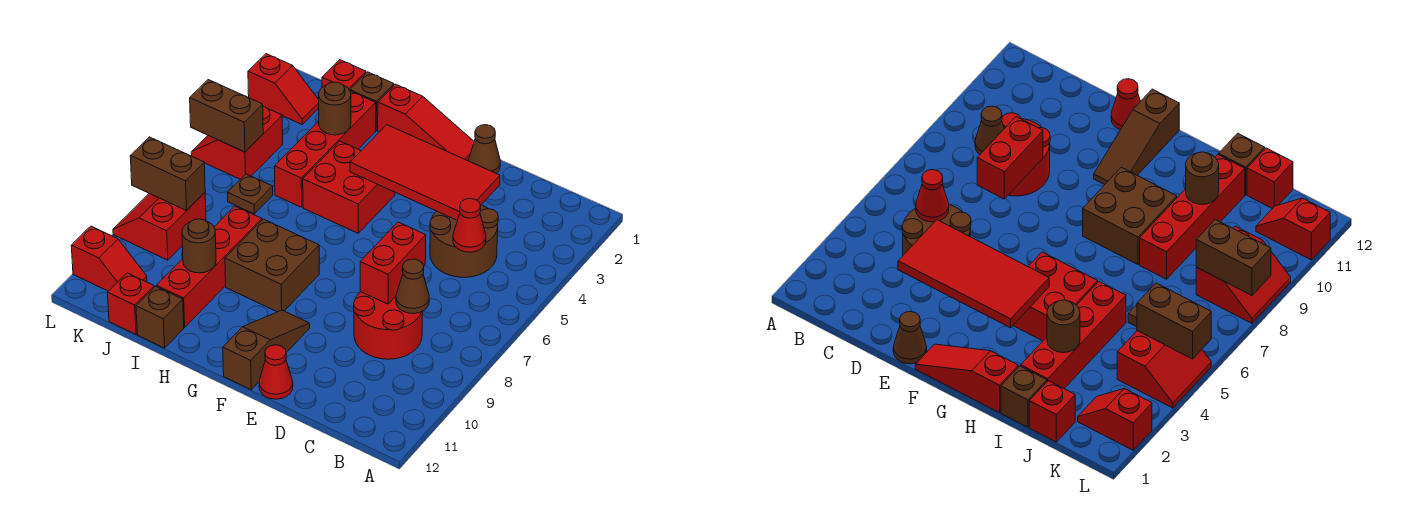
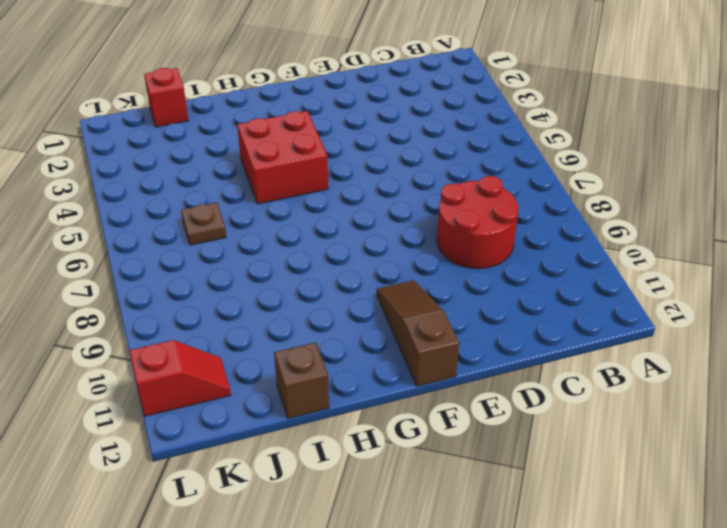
none -> brown 2x2 round brick [430,205,498,277]
none -> brown 1x1 cone [469,125,500,173]
none -> red 1x1 cone [259,345,293,399]

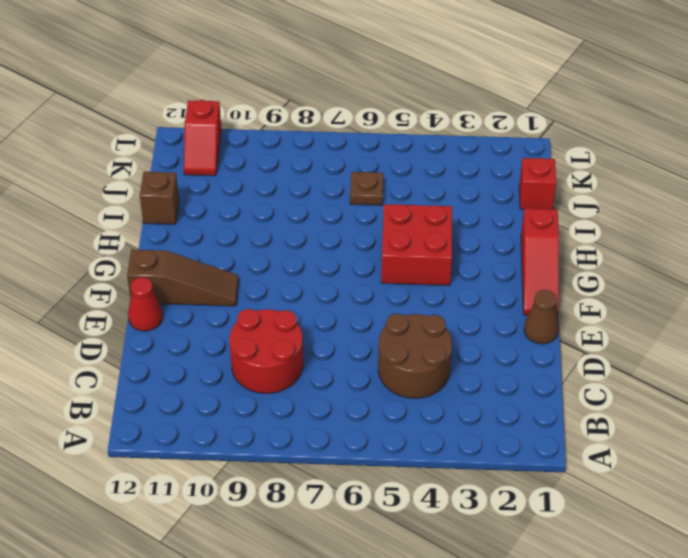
none -> brown 2x2 brick [225,219,319,312]
none -> brown 1x1 brick [350,72,394,130]
none -> red 1x4 brick [274,91,376,207]

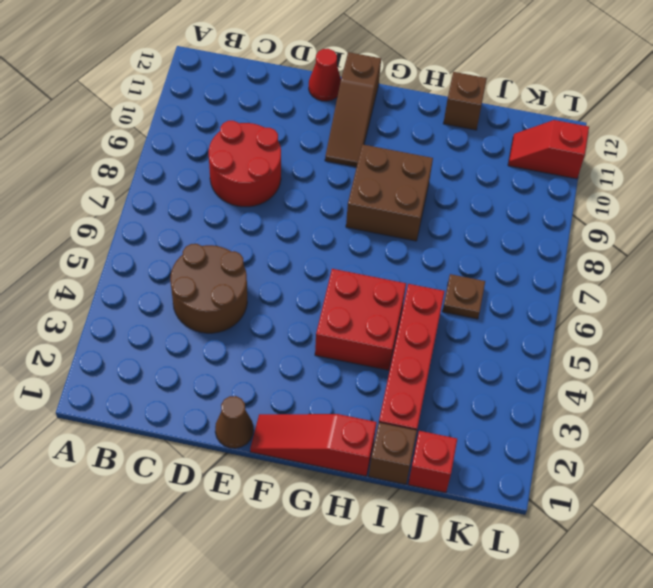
none -> red 1x4 brick [156,206,262,327]
none -> red 1x1 brick [108,273,154,334]
none -> red 1x2 slope [248,54,319,124]

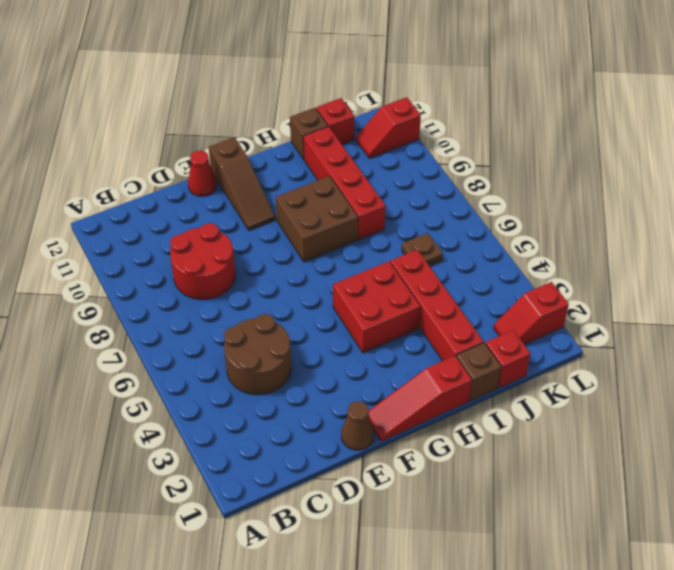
none -> red 2x2 slope [191,107,283,179]
none -> red 2x2 slope [113,193,206,260]
none -> red 1x1 cone [453,198,486,252]

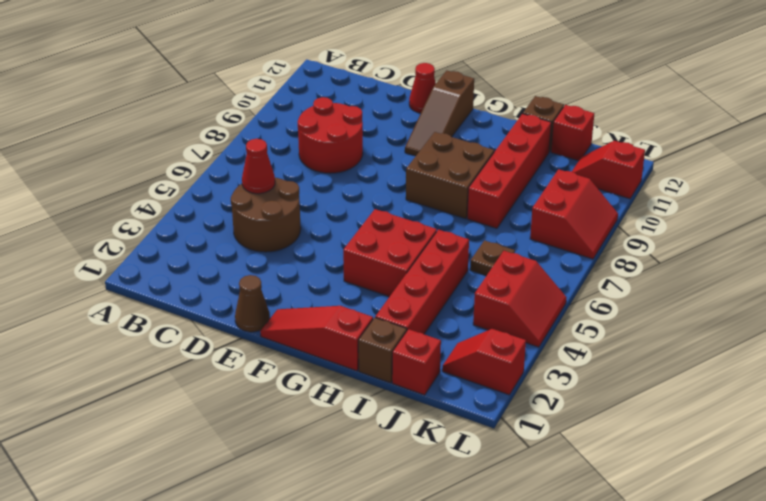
none -> brown 1x1 cone [396,259,429,313]
none -> red 2x4 tile [350,125,500,220]
none -> red 1x2 brick [360,222,426,304]

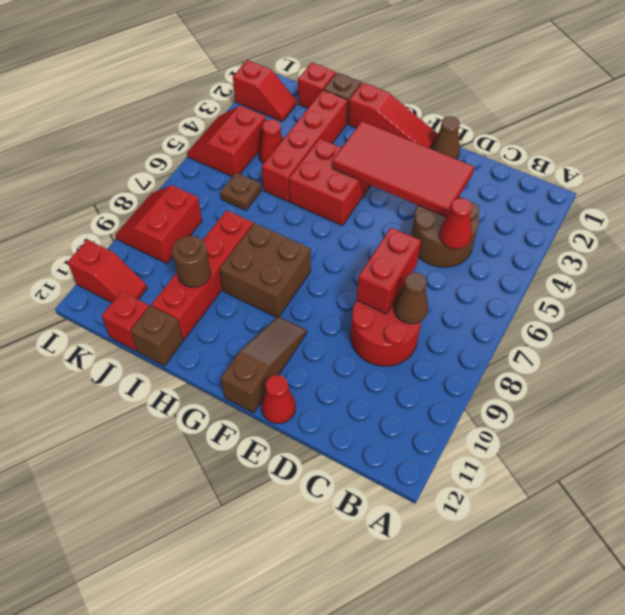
red 1x1 cone [259,119,283,164] -> none
none -> brown 1x1 round brick [319,82,351,135]
none -> brown 1x2 brick [190,80,263,152]
none -> brown 1x2 brick [130,137,205,211]

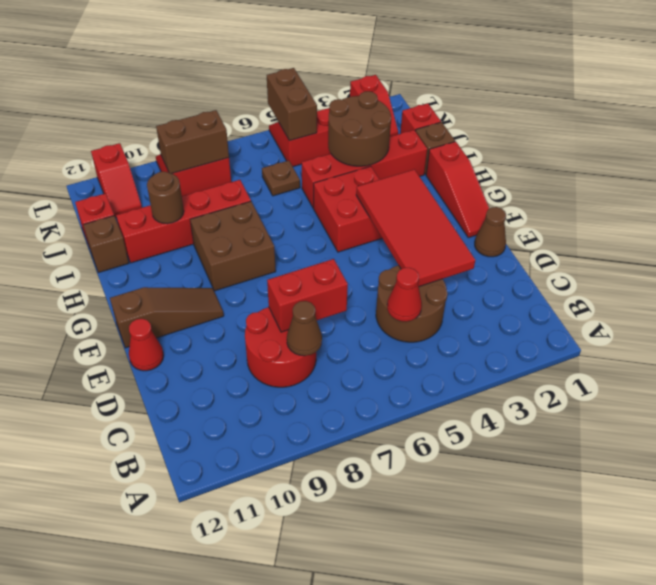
brown 2x2 round brick [328,91,391,166] -> brown 1x1 round brick [319,82,351,135]
brown 1x2 brick [156,110,229,174] -> brown 1x2 brick turned to [130,137,205,211]

